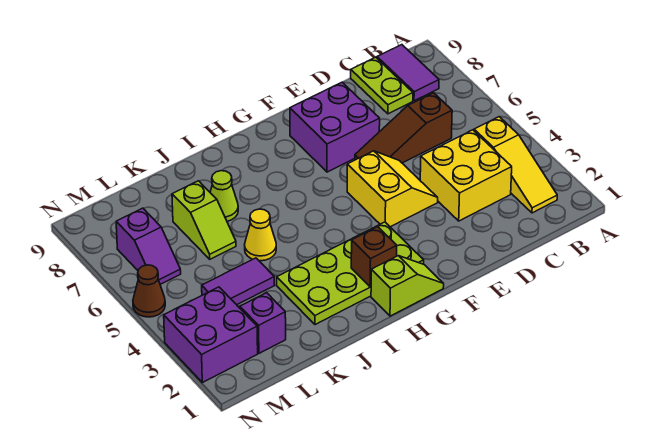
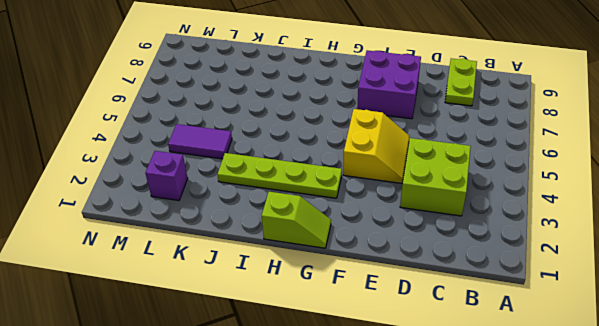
lime 2x2 brick [400,138,471,216] -> yellow 2x2 brick [420,130,512,221]
lime 1x4 plate [217,153,342,198] -> lime 2x4 plate [277,222,424,325]
none -> yellow 1x3 slope [474,117,557,213]
none -> purple 1x2 tile [377,45,439,101]
none -> brown 1x3 slope [355,93,452,163]

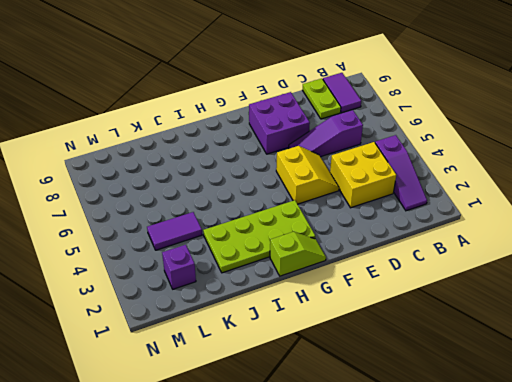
purple 1x3 slope [375,135,427,211] -> yellow 1x3 slope [474,117,557,213]
purple 1x3 slope [289,110,363,157] -> brown 1x3 slope [355,93,452,163]
none -> yellow 1x1 cone [245,209,276,261]
none -> lime 1x1 cone [210,171,238,221]
none -> lime 1x2 slope [172,181,236,259]

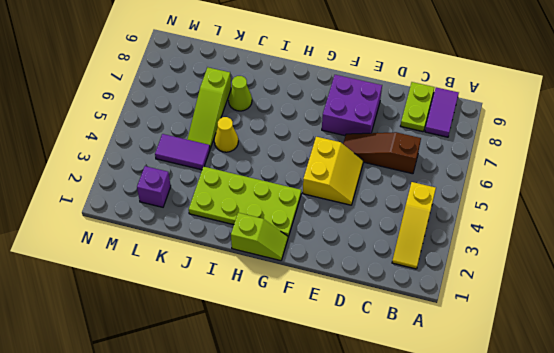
lime 1x3 slope [187,67,231,148] -> lime 1x2 slope [172,181,236,259]
none -> yellow 2x2 brick [420,130,512,221]
none -> purple 2x2 brick [164,287,258,383]
none -> purple 1x2 slope [116,208,181,284]

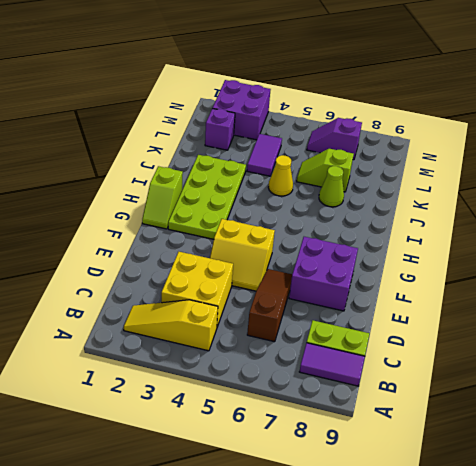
none -> brown 1x1 cone [133,265,165,317]
none -> brown 1x1 brick [351,227,397,287]

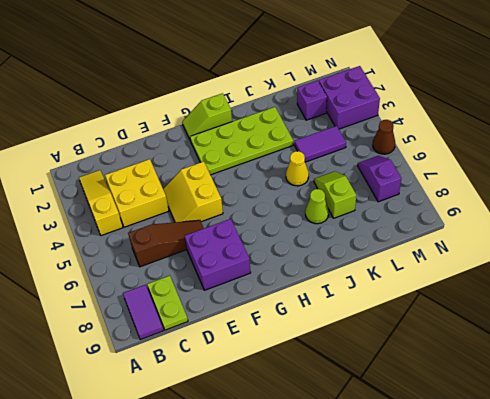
none -> brown 1x1 brick [351,227,397,287]

